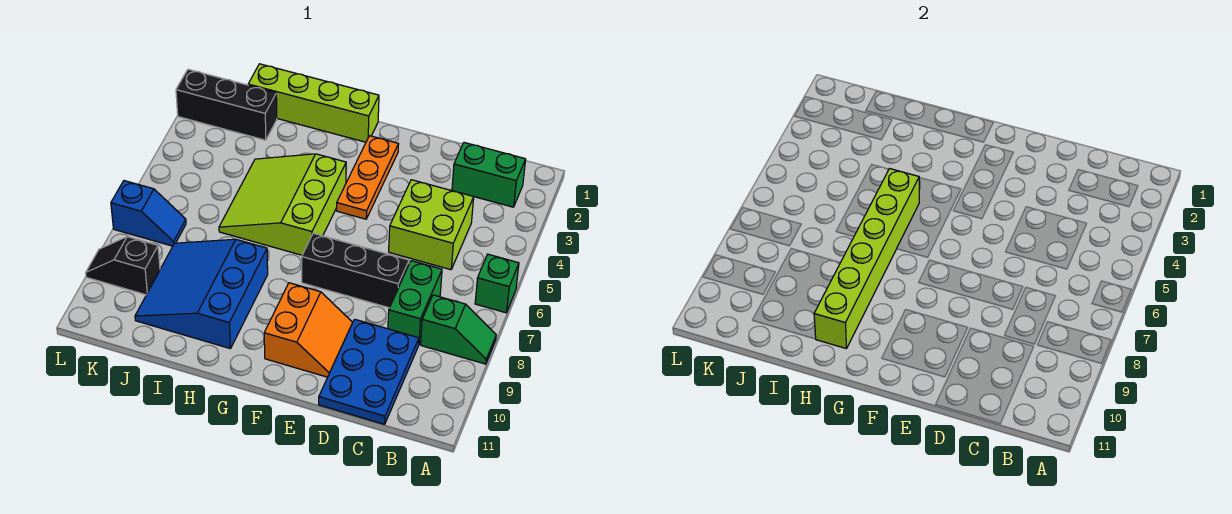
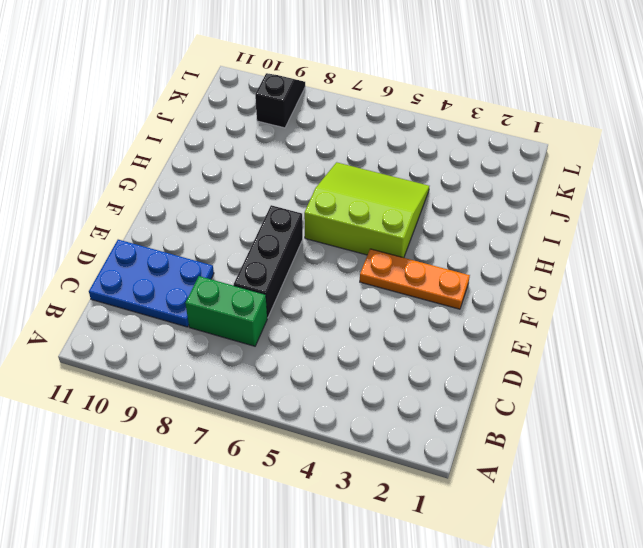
none -> green 1x1 brick [475,254,519,313]
none -> green 1x2 slope [421,295,496,364]
none -> green 1x2 brick [452,143,526,207]

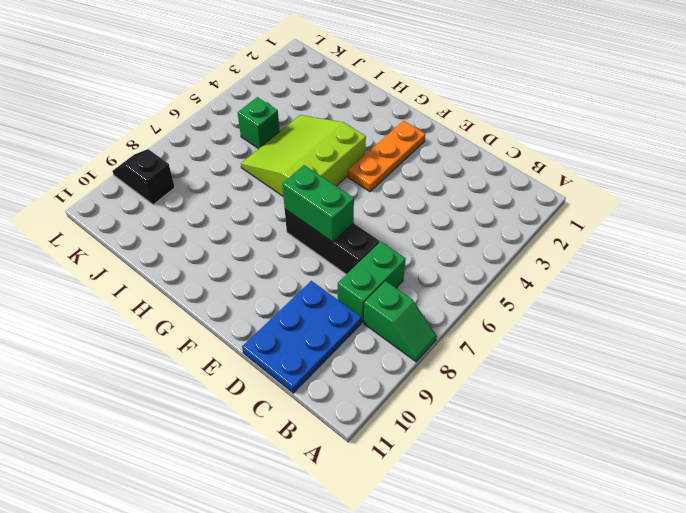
green 1x2 brick [282,165,354,242] -> green 1x2 brick moved to [452,143,526,207]
green 1x1 brick [238,97,280,149] -> green 1x1 brick moved to [475,254,519,313]
none -> lime 2x2 brick [389,180,474,270]
none -> orange 2x2 slope [264,283,353,377]
none -> lime 1x4 brick [248,64,379,142]

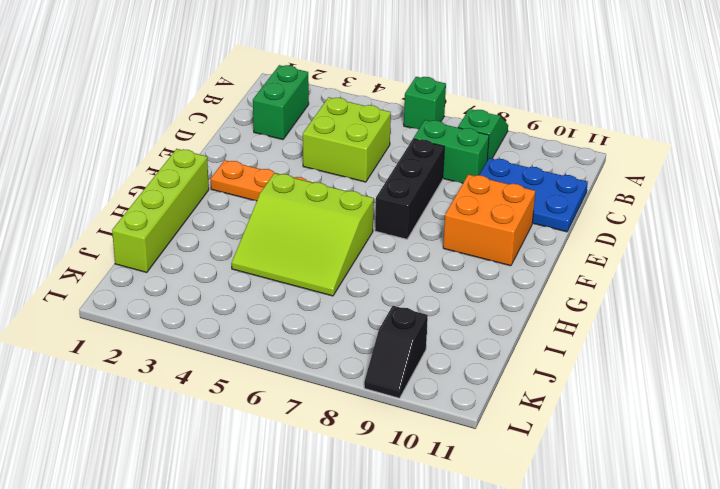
orange 2x2 brick [443,175,535,266] -> orange 2x2 slope [264,283,353,377]
none -> blue 3x3 slope [135,239,268,349]
none -> black 1x3 brick [176,69,277,140]
none -> blue 1x2 slope [111,181,186,246]

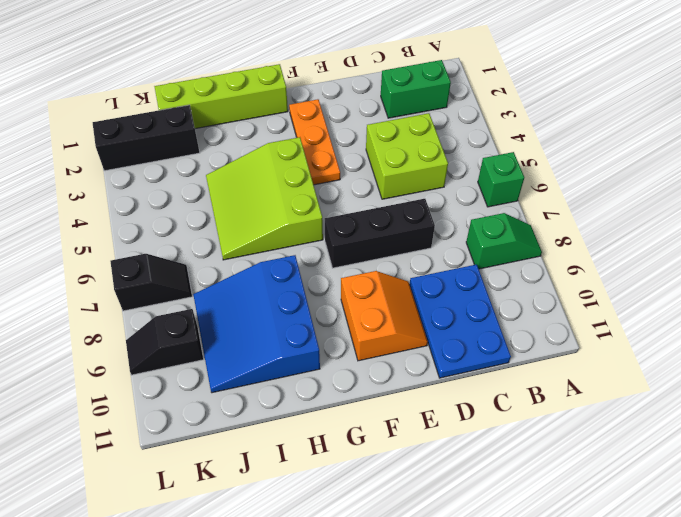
black 1x2 slope [110,254,192,311] -> blue 1x2 slope [111,181,186,246]
none -> green 1x2 brick [388,261,442,344]
none -> lime 1x6 brick [814,169,919,349]

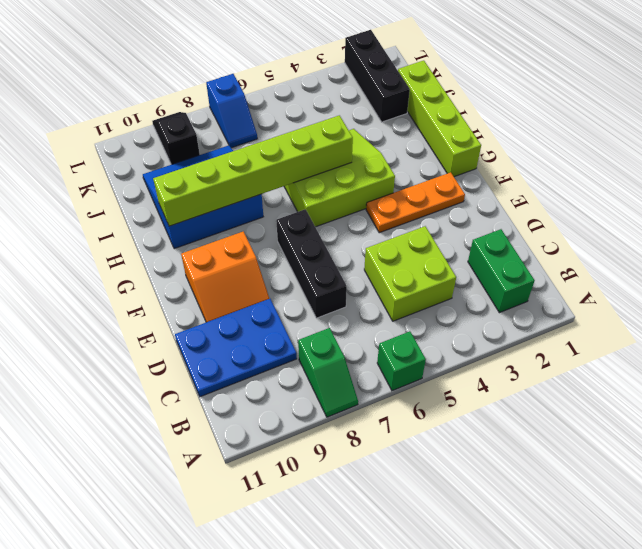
none -> green 1x2 brick [388,261,442,344]

